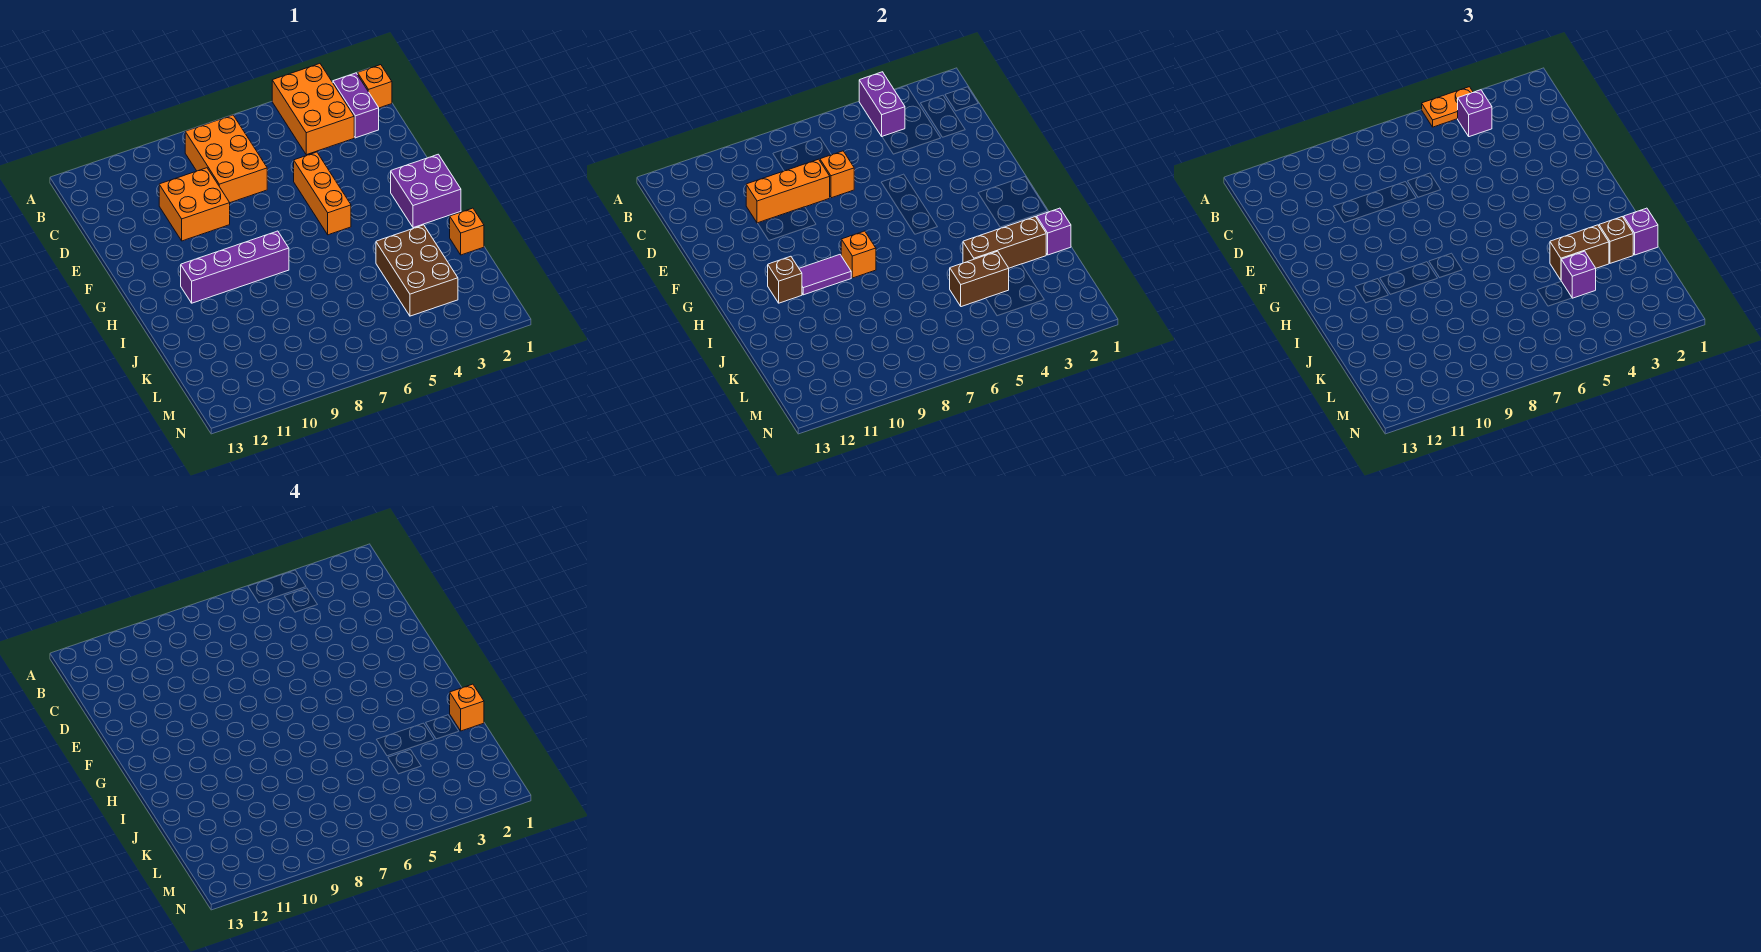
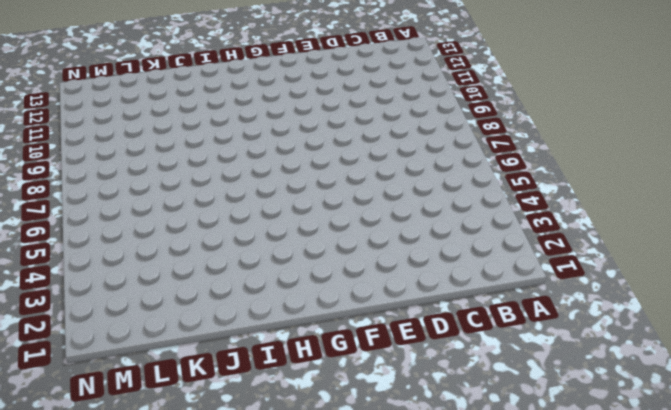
none -> orange 2x3 brick [272,64,354,155]
none -> orange 1x1 brick [358,65,392,108]
none -> purple 1x2 brick [333,73,379,138]

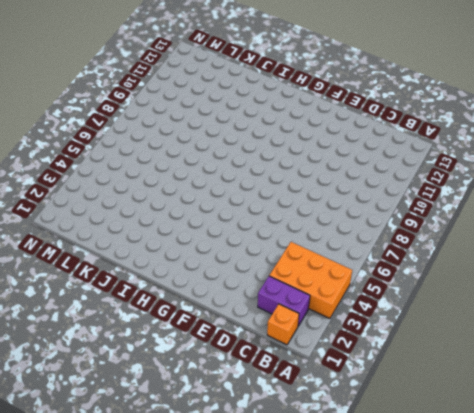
none -> orange 2x3 brick [185,115,267,203]
none -> orange 2x2 brick [159,168,230,241]
none -> orange 1x3 brick [294,152,351,235]

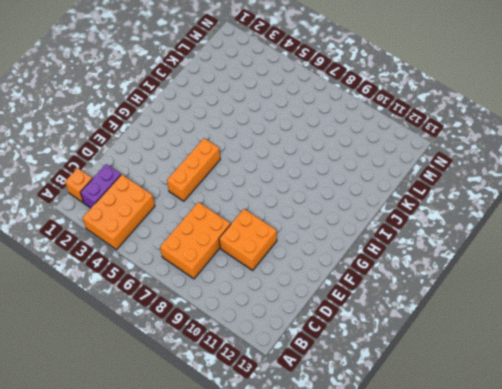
none -> purple 2x2 brick [391,154,461,228]
none -> purple 1x4 brick [181,231,289,303]
none -> orange 1x1 brick [450,208,484,255]

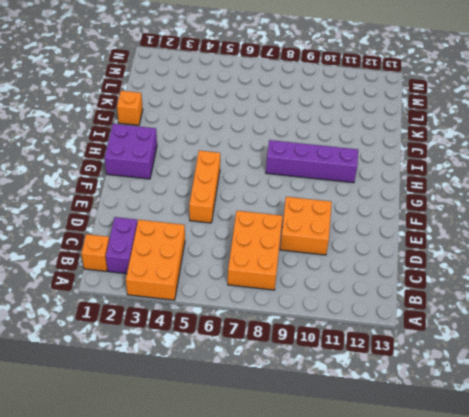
none -> brown 2x3 brick [376,225,458,316]
none -> purple 1x2 brick [859,72,905,136]
none -> orange 1x1 brick [820,151,854,198]

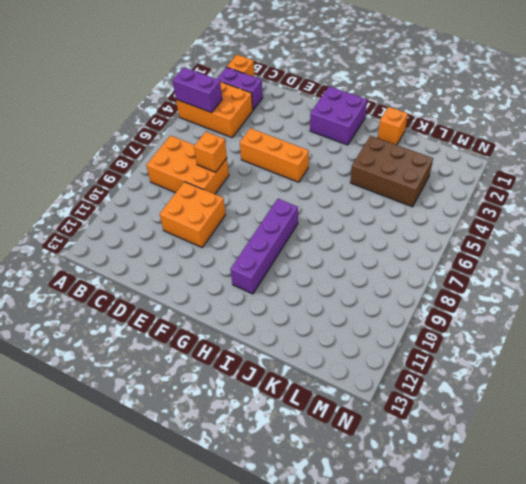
none -> orange 1x3 brick [746,159,830,223]
none -> orange 1x1 brick [841,231,876,278]
none -> purple 1x2 tile [799,255,851,295]

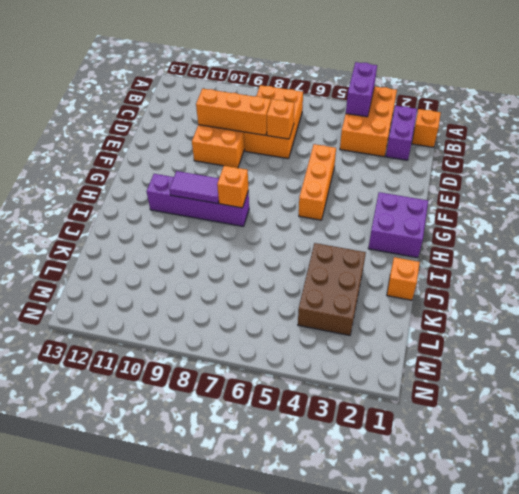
none -> brown 1x1 brick [768,256,802,303]
none -> purple 1x1 brick [1037,208,1071,255]
none -> brown 1x3 brick [963,217,1046,268]

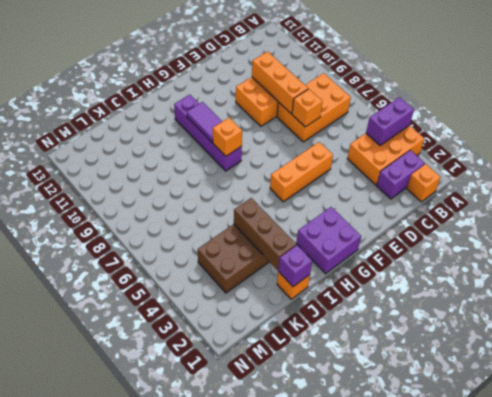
none -> brown 1x1 brick [768,256,802,303]
none -> brown 1x2 brick [950,251,1009,307]
none -> orange 1x2 plate [1422,87,1473,127]

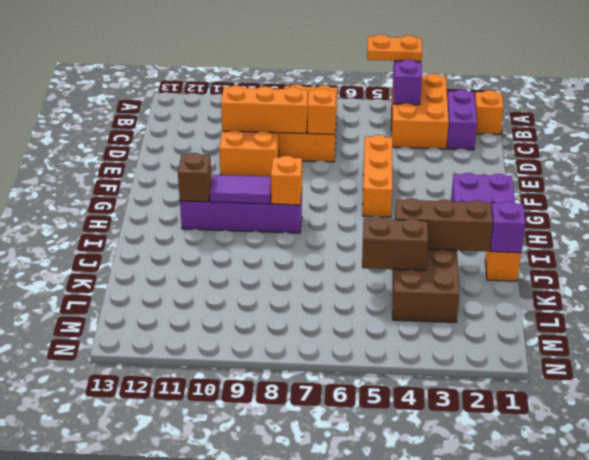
none -> purple 1x1 brick [1458,90,1492,137]
none -> purple 1x1 brick [1624,208,1658,255]
none -> brown 1x1 brick [1599,217,1633,263]

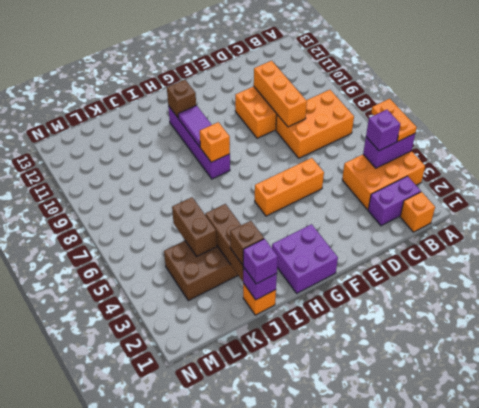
none -> orange 1x1 brick [820,151,854,198]
none -> brown 1x2 brick [1550,225,1609,280]
none -> purple 1x1 brick [1561,251,1596,298]

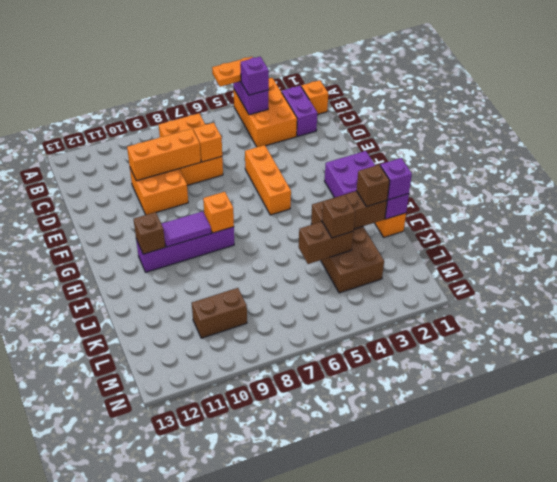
brown 1x1 brick [322,195,355,238] -> purple 1x1 brick [1561,251,1596,298]
brown 1x2 brick [192,288,247,338] -> brown 1x2 brick moved to [1550,225,1609,280]
none -> orange 1x1 brick [450,684,484,731]

